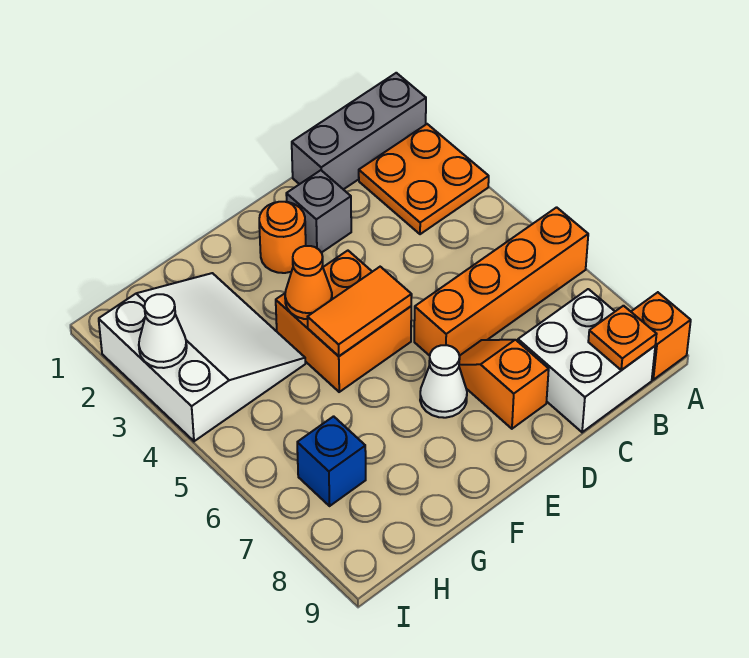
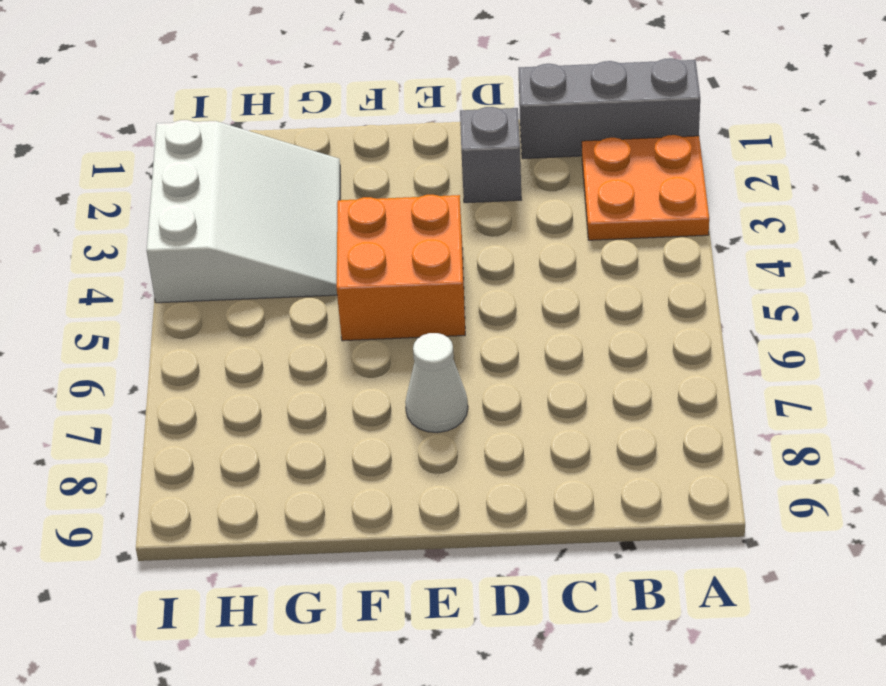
none -> orange 1x4 brick [414,207,588,356]
none -> orange 1x1 brick [631,292,691,380]
none -> white 2x2 brick [518,289,655,432]

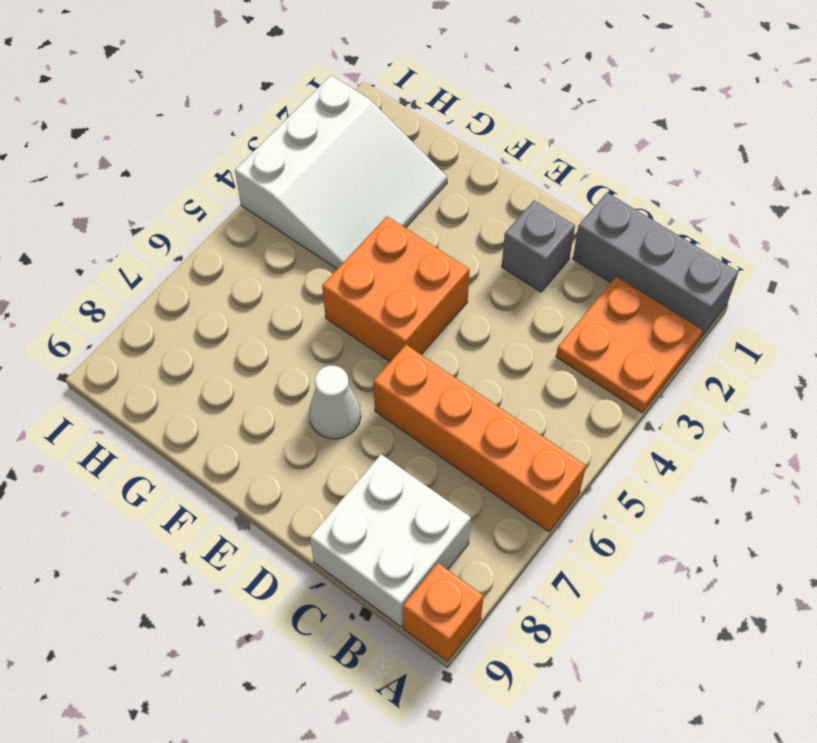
none -> orange 1x2 slope [459,340,549,429]
none -> orange 1x1 round brick [259,202,306,273]
none -> blue 1x1 brick [297,416,366,506]

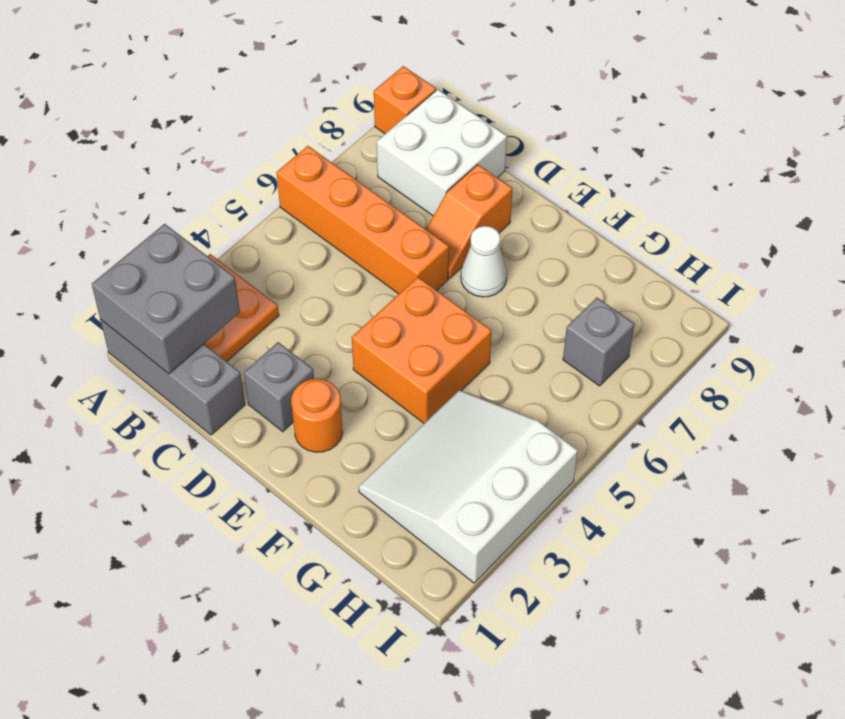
grey 2x2 brick [92,224,240,374] -> none
grey 1x1 brick [563,298,634,386] -> blue 1x1 brick [297,416,366,506]
none -> orange 1x1 plate [588,306,657,370]
none -> orange 1x2 tile [308,267,412,356]
none -> orange 1x1 cone [285,246,332,319]

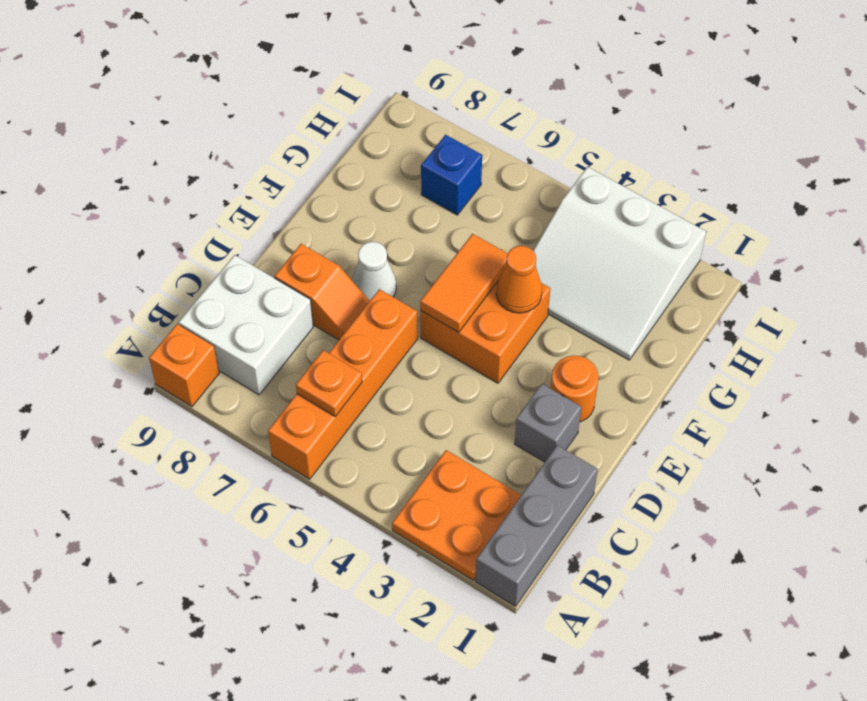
orange 1x1 plate [296,350,362,416] -> orange 1x1 plate moved to [588,306,657,370]
none -> white 1x1 cone [139,294,187,368]

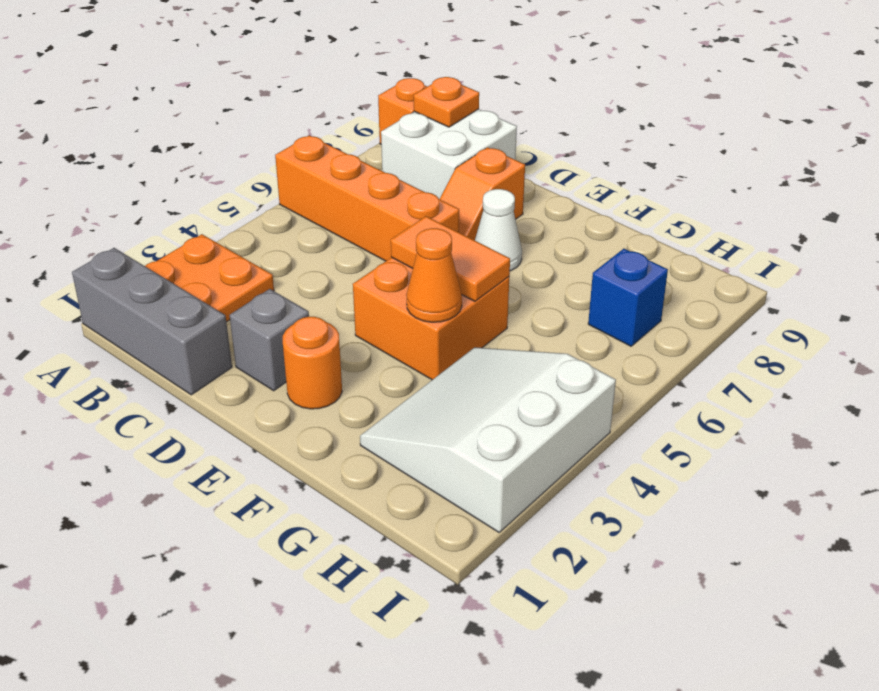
none -> white 1x1 cone [139,294,187,368]

